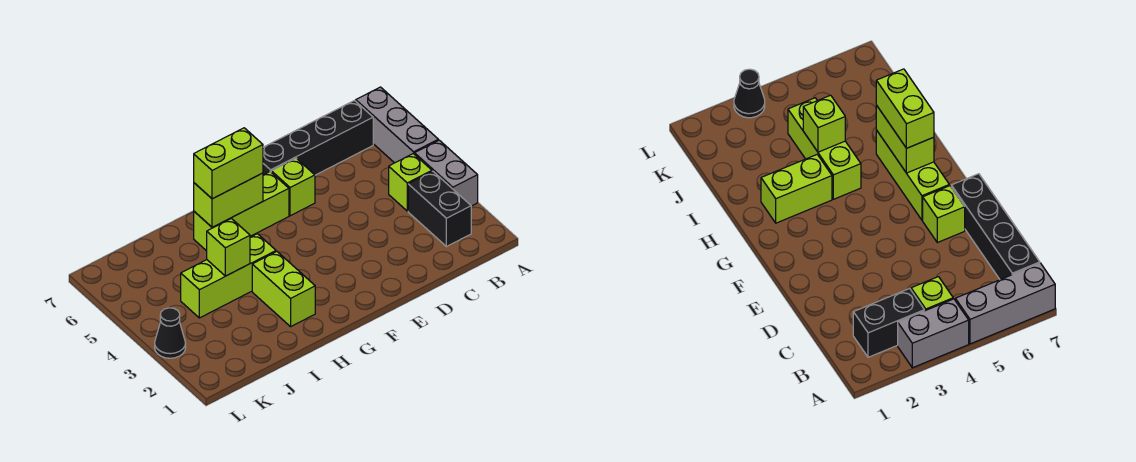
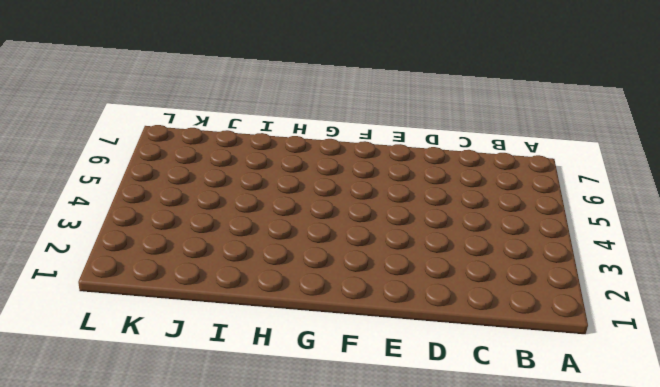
none -> grey 1x2 brick [415,140,478,206]
none -> grey 1x3 brick [356,87,438,163]
none -> black 1x2 brick [408,171,471,247]

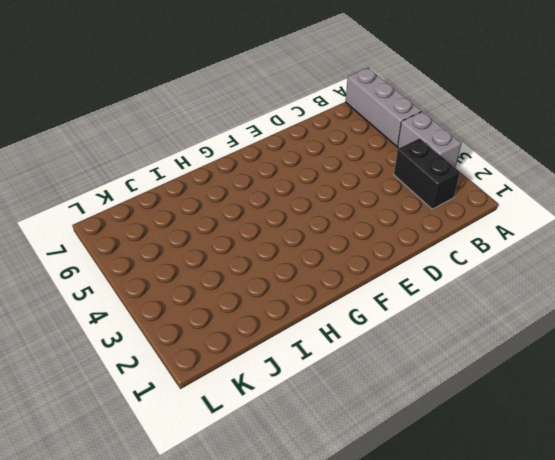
none -> lime 1x1 brick [389,154,432,211]
none -> black 1x4 brick [263,101,373,175]
none -> lime 1x1 brick [271,158,315,216]

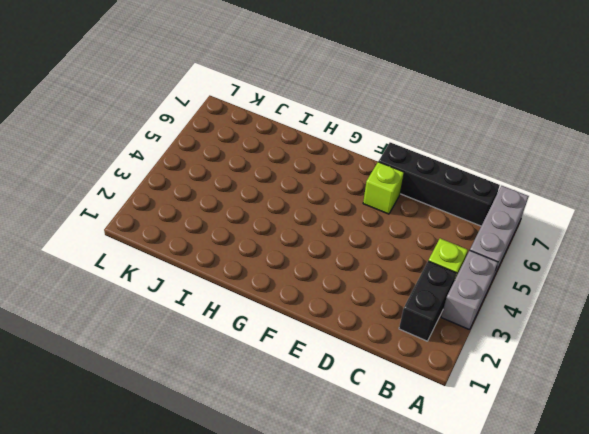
none -> lime 1x3 brick [194,172,289,251]
none -> lime 1x2 brick [252,252,315,327]
none -> lime 1x3 brick [181,234,276,318]

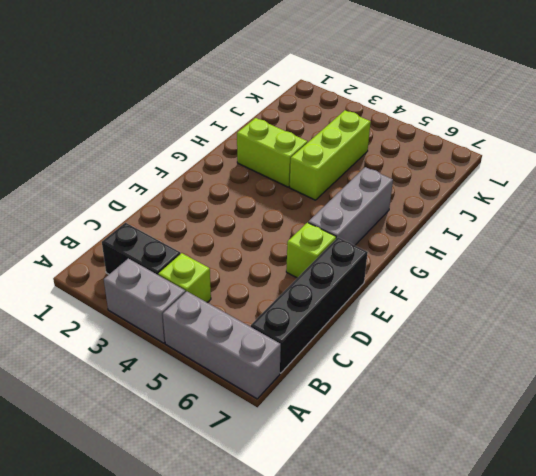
grey 1x3 brick [308,167,393,245] -> lime 1x3 brick [194,172,289,251]
none -> black 1x1 cone [155,308,186,358]
none -> lime 1x2 brick [194,173,263,227]
none -> lime 1x1 brick [207,219,250,276]

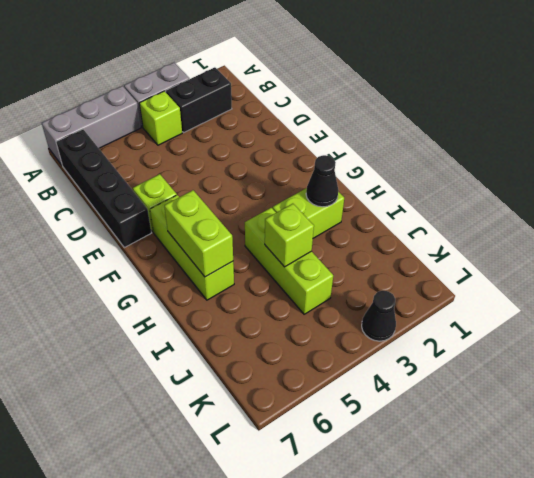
black 1x1 cone [306,155,339,207] -> none
none -> lime 1x2 brick [194,128,263,199]

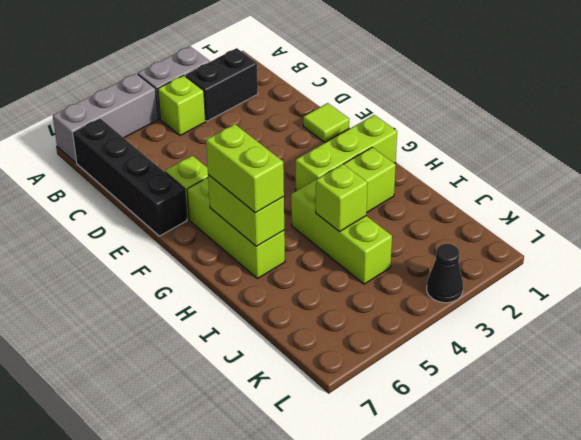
lime 1x1 tile [303,103,349,142] -> none
lime 1x3 brick [296,115,397,191] -> none

